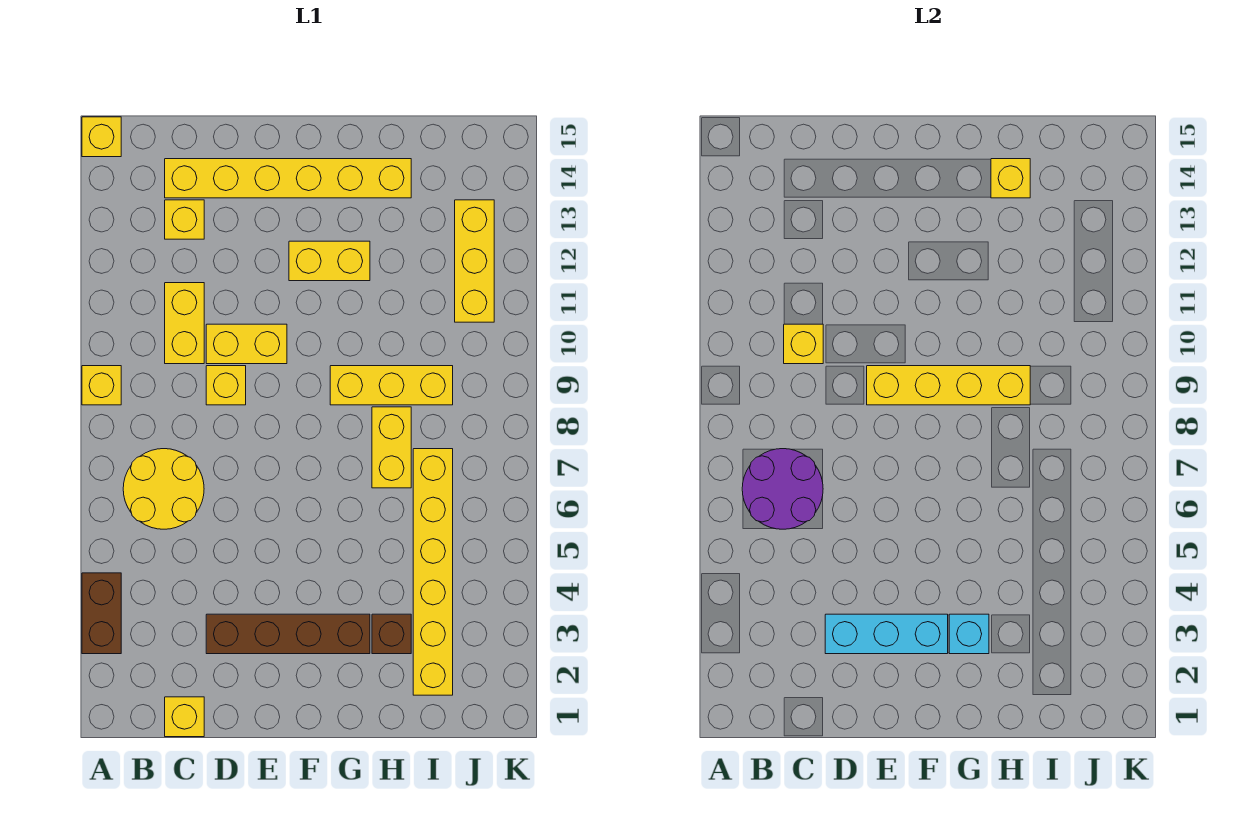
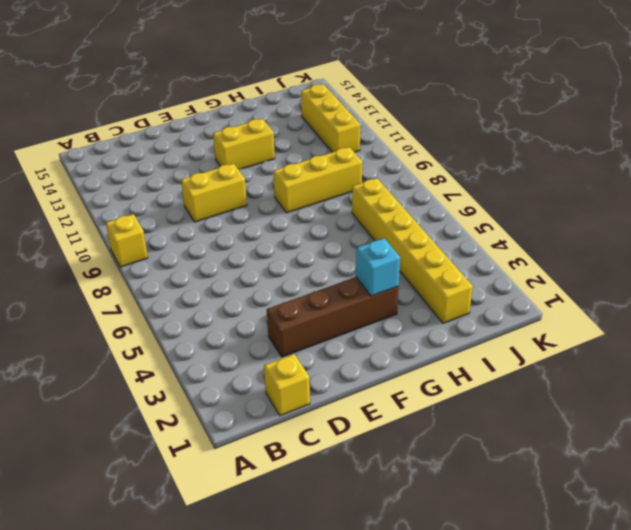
none -> brown 1x2 brick [82,573,121,654]
none -> yellow 1x1 brick [82,117,121,157]
none -> yellow 2x2 round brick [123,449,204,529]

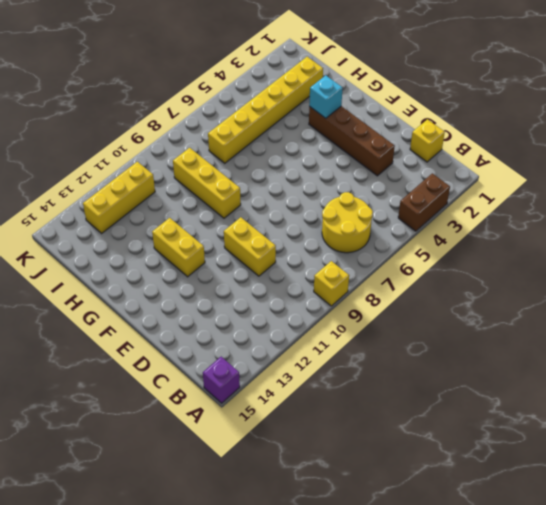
purple 1x1 brick [203,357,240,403] -> yellow 1x1 brick [82,117,121,157]
none -> yellow 1x2 brick [165,283,204,364]
none -> yellow 1x1 brick [165,200,204,239]
none -> yellow 1x6 brick [165,159,411,198]

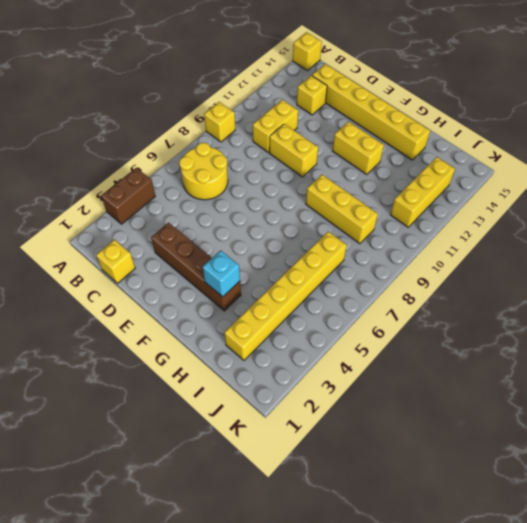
none -> yellow 1x1 brick [206,366,246,405]
none -> brown 1x1 brick [372,614,411,654]
none -> yellow 1x2 brick [372,407,411,488]

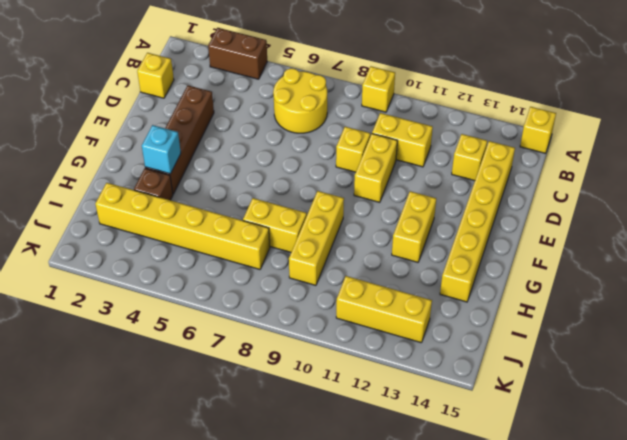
none -> purple 2x2 round brick [742,449,823,529]
none -> yellow 1x1 brick [784,324,823,364]
none -> cyan 1x3 brick [825,614,948,654]

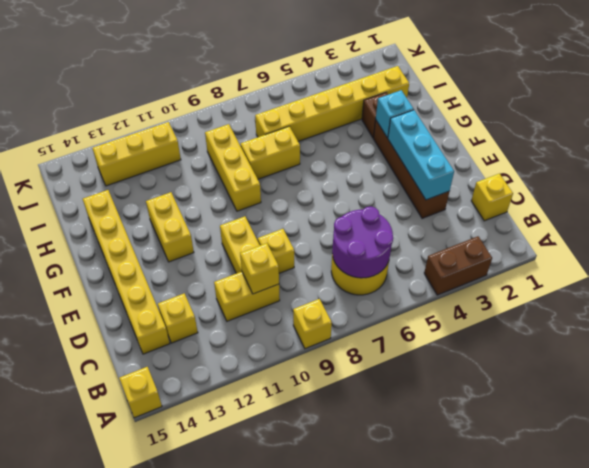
none -> yellow 1x4 brick [867,366,1030,405]
none -> yellow 1x1 brick [991,159,1030,198]

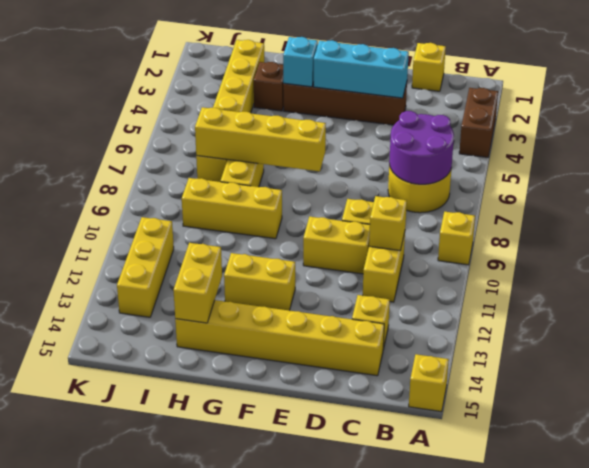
yellow 1x4 brick [195,107,326,171] -> yellow 1x4 brick moved to [867,366,1030,405]
yellow 1x2 brick [173,243,222,323] -> yellow 1x1 brick [991,159,1030,198]

